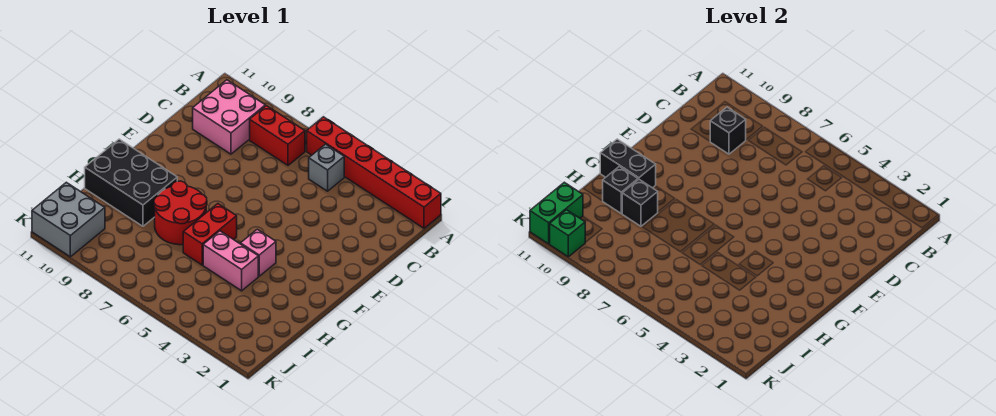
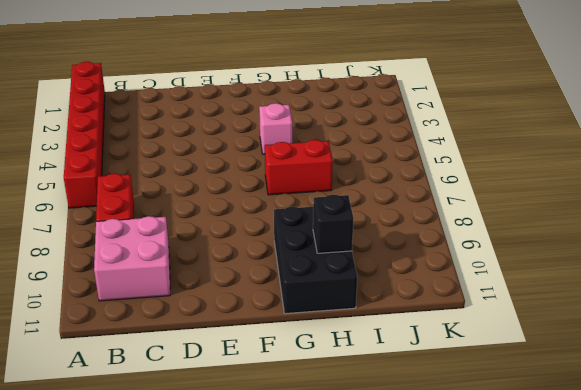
none -> grey 1x1 brick [309,144,344,191]
none -> red 2x2 round brick [154,181,207,245]
none -> pink 1x2 brick [203,231,258,291]

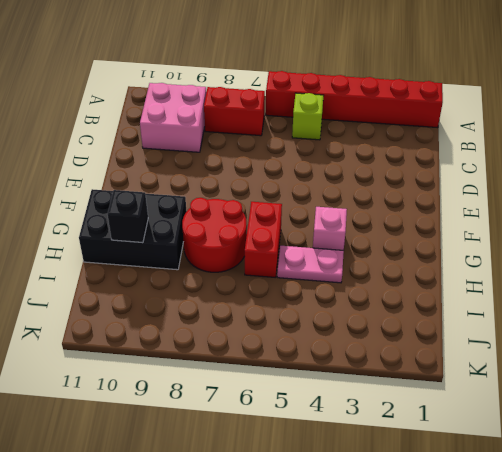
lime 1x1 brick [292,93,324,140] -> grey 1x1 brick [309,144,344,191]
pink 1x2 plate [277,246,344,283] -> pink 1x2 brick [203,231,258,291]
none -> grey 2x2 brick [32,182,105,257]
none -> black 1x1 brick [710,107,746,154]
none -> black 1x2 brick [600,139,656,188]

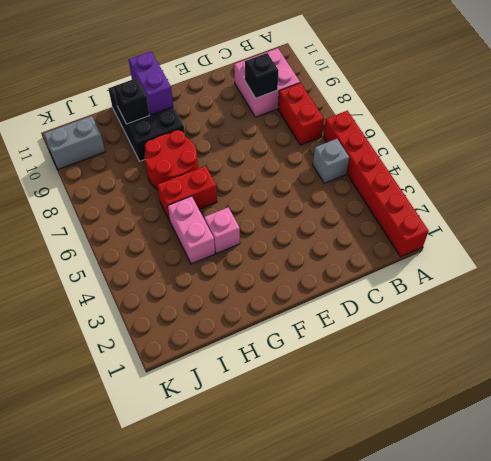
purple 1x2 brick [129,51,173,115] -> black 1x2 brick [600,139,656,188]
grey 1x2 brick [44,116,105,170] -> grey 2x2 brick [32,182,105,257]
none -> black 1x1 brick [622,180,658,226]
none -> green 1x2 brick [530,182,583,244]
none -> green 1x1 brick [550,210,585,257]

